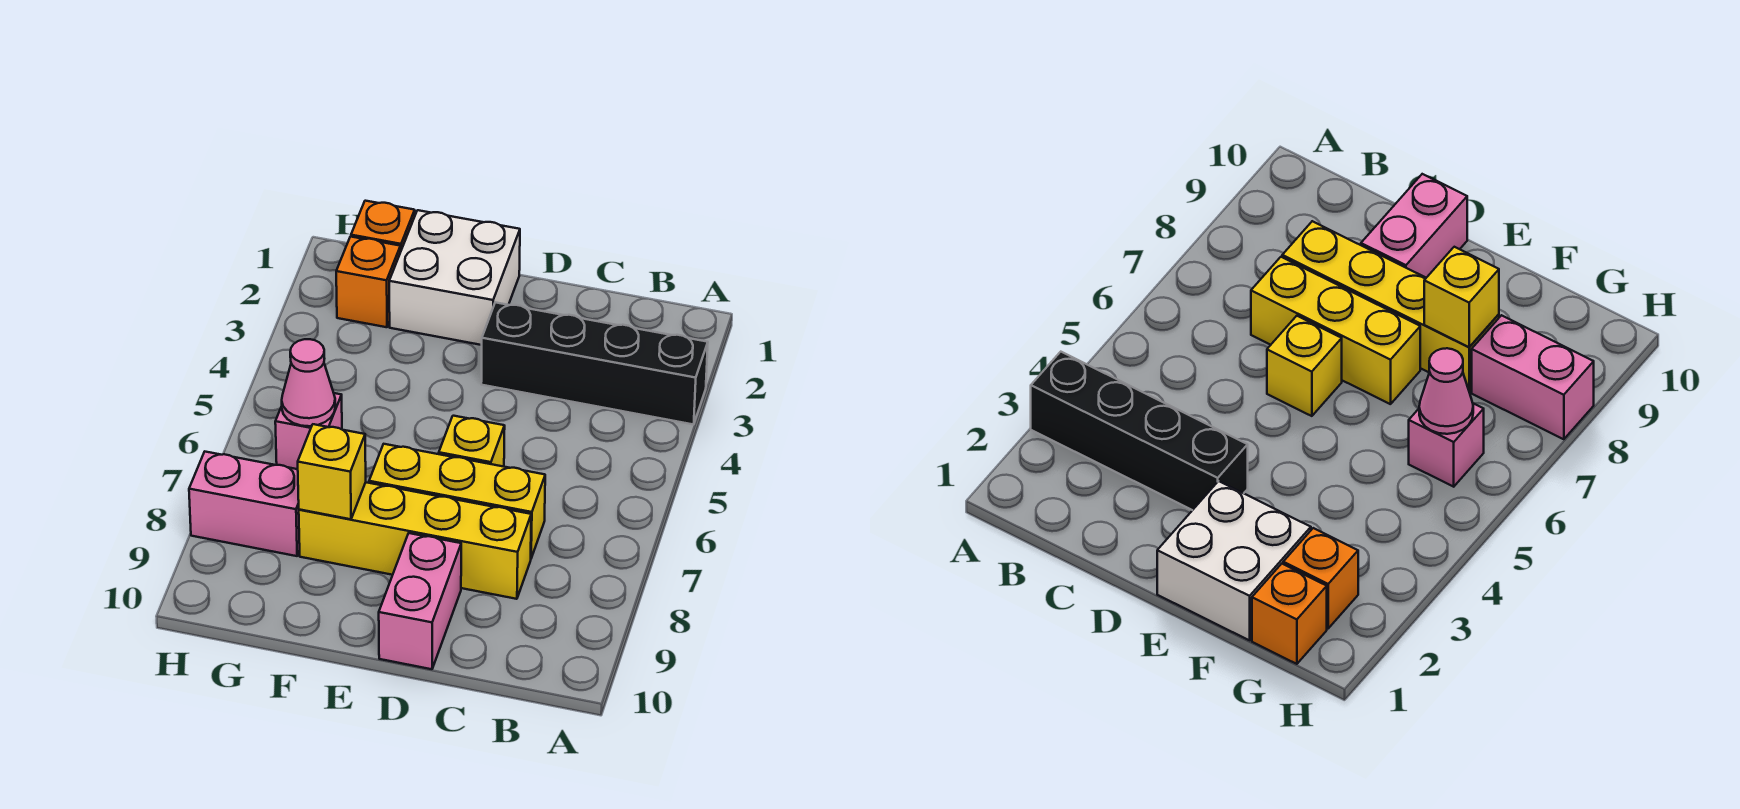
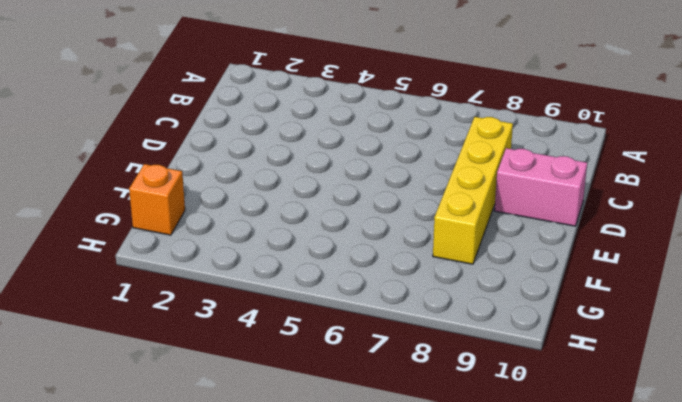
none -> black 1x4 brick [481,302,708,425]
none -> yellow 1x3 brick [369,444,545,558]
none -> yellow 1x1 brick [439,416,505,467]

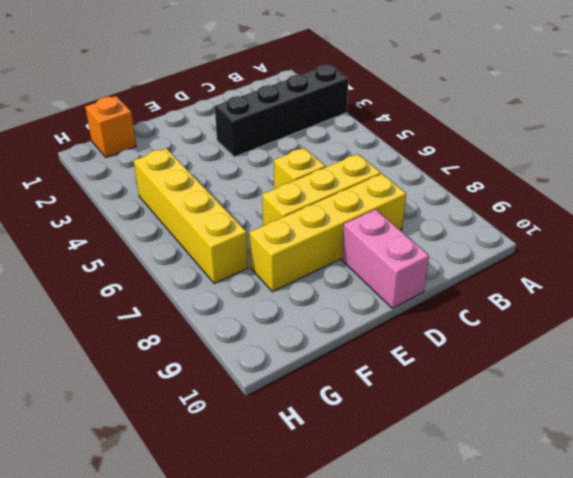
yellow 1x4 brick [134,148,248,283] -> pink 1x1 brick [275,393,342,469]
none -> white 2x2 brick [389,210,520,345]
none -> orange 1x1 brick [336,237,401,327]
none -> pink 1x2 brick [189,452,300,556]

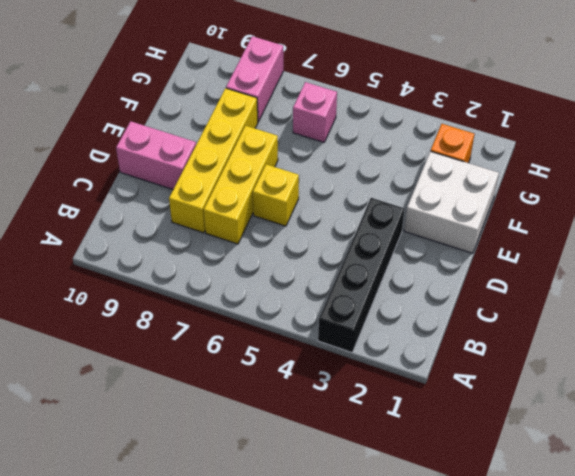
none -> orange 1x1 brick [351,201,415,251]
none -> yellow 1x1 brick [298,424,366,519]
none -> pink 1x1 cone [282,339,335,426]

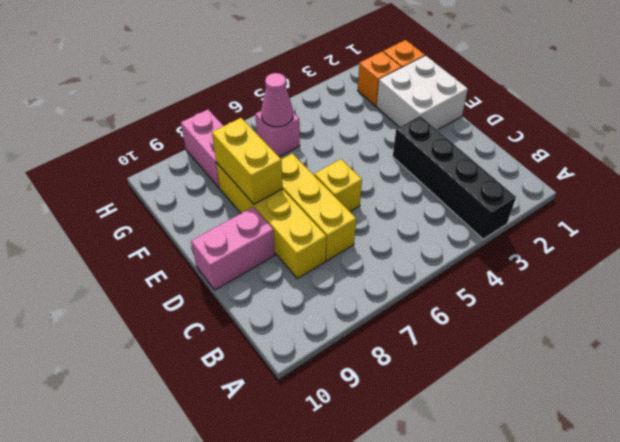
yellow 1x2 brick [212,118,283,204] -> yellow 1x1 brick [298,424,366,519]

